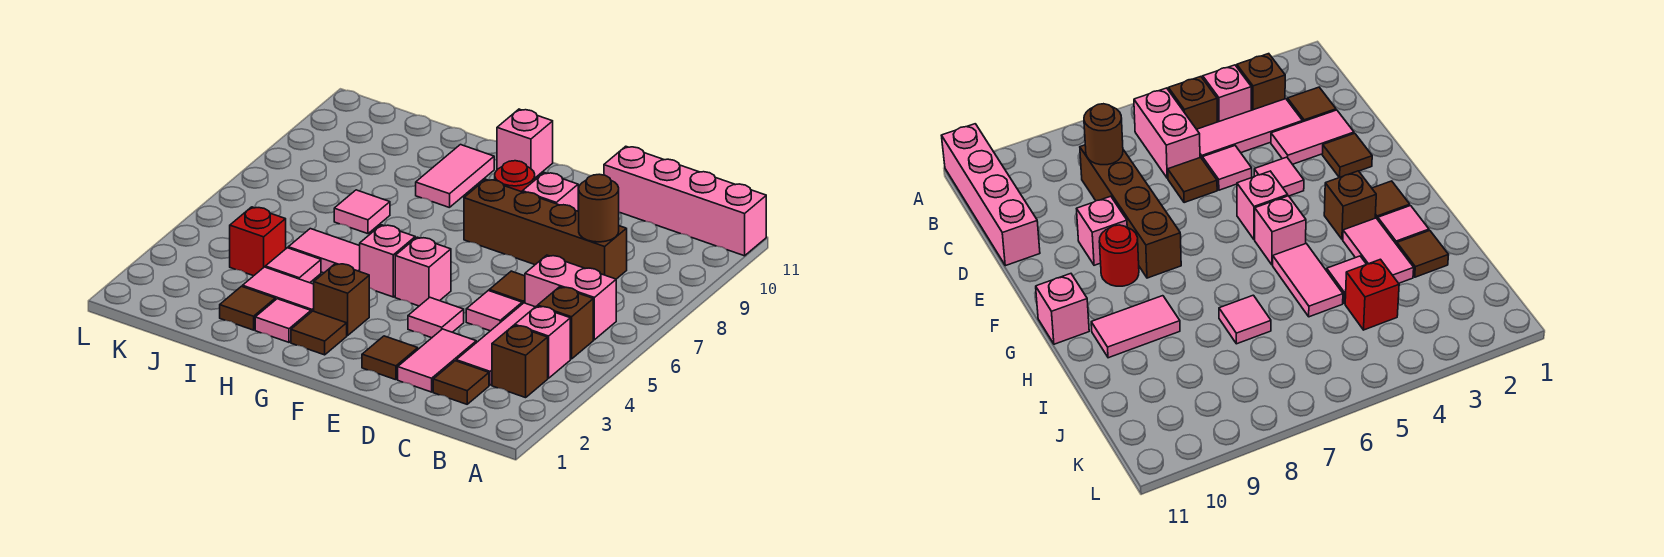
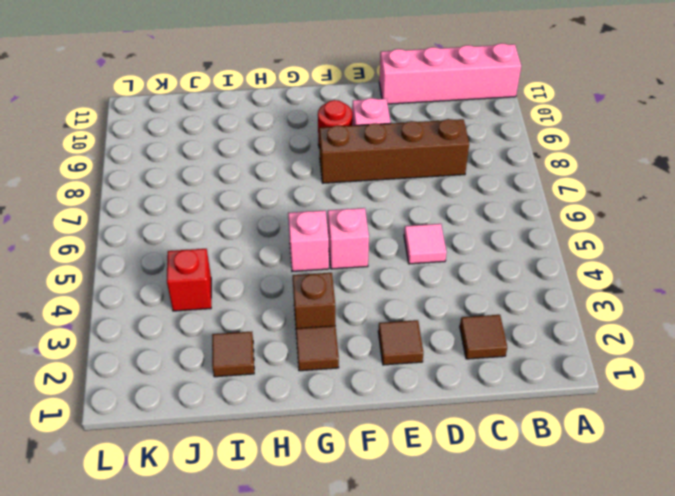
none -> brown 1x1 brick [492,325,548,398]
none -> pink 1x1 brick [515,306,570,378]
none -> brown 1x1 brick [538,287,593,359]

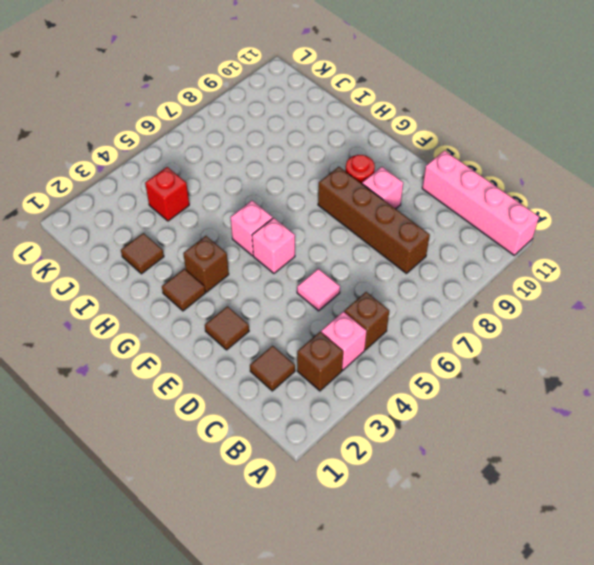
none -> pink 1x2 brick [525,255,616,340]
none -> pink 1x3 tile [456,303,535,385]
none -> pink 1x2 tile [398,329,476,392]

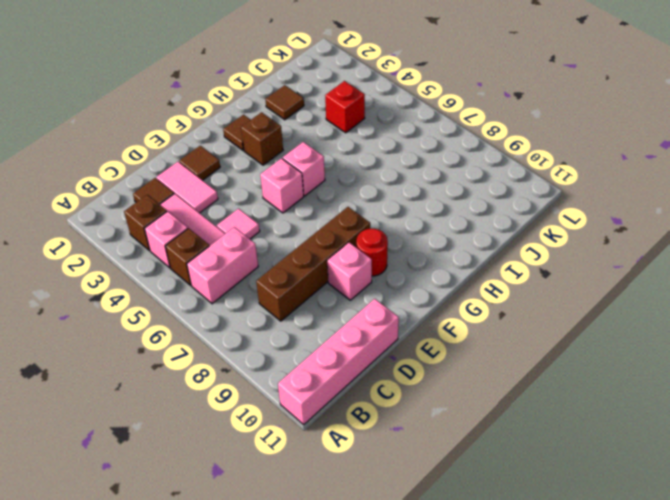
none -> brown 1x1 tile [489,271,525,304]
none -> pink 1x1 tile [408,297,464,338]
none -> pink 1x1 brick [497,109,553,178]

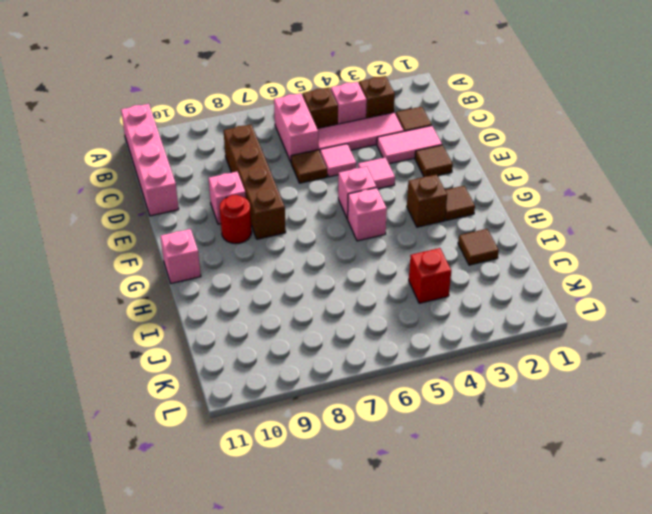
none -> pink 1x1 tile [255,299,311,342]
none -> pink 1x2 tile [243,267,314,312]
none -> pink 1x2 tile [288,229,360,273]

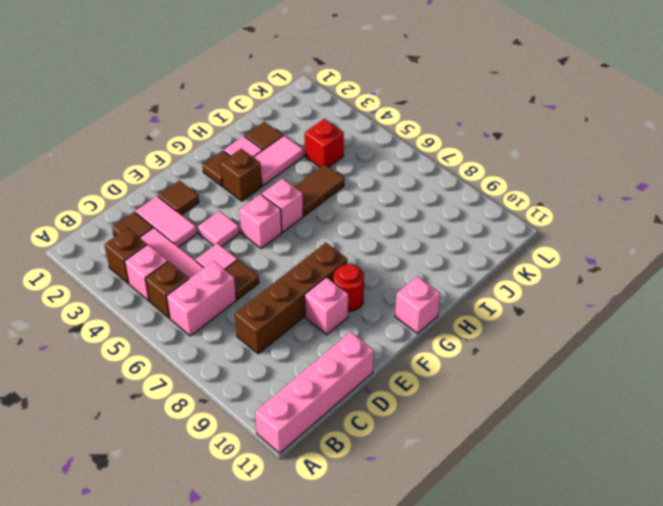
brown 1x2 tile [294,164,344,216] -> pink 1x2 tile [288,229,360,273]
none -> pink 1x2 tile [416,145,494,208]
none -> pink 1x1 tile [265,248,321,283]
none -> pink 1x1 tile [334,190,390,234]

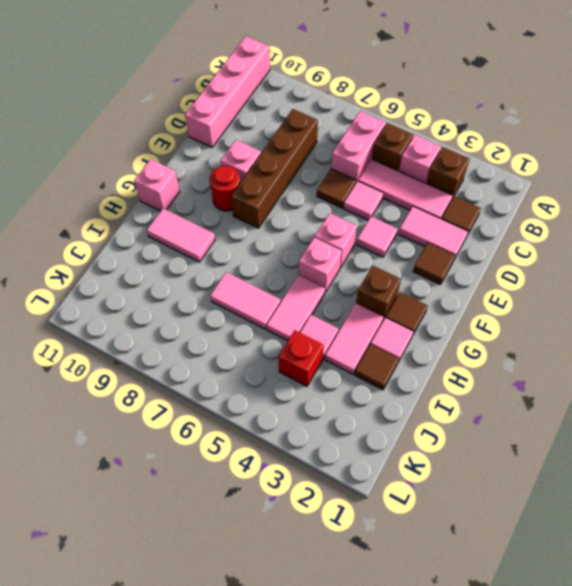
pink 1x2 tile [210,272,281,329] -> pink 1x1 tile [334,190,390,234]
none -> brown 1x1 round brick [578,174,619,242]

